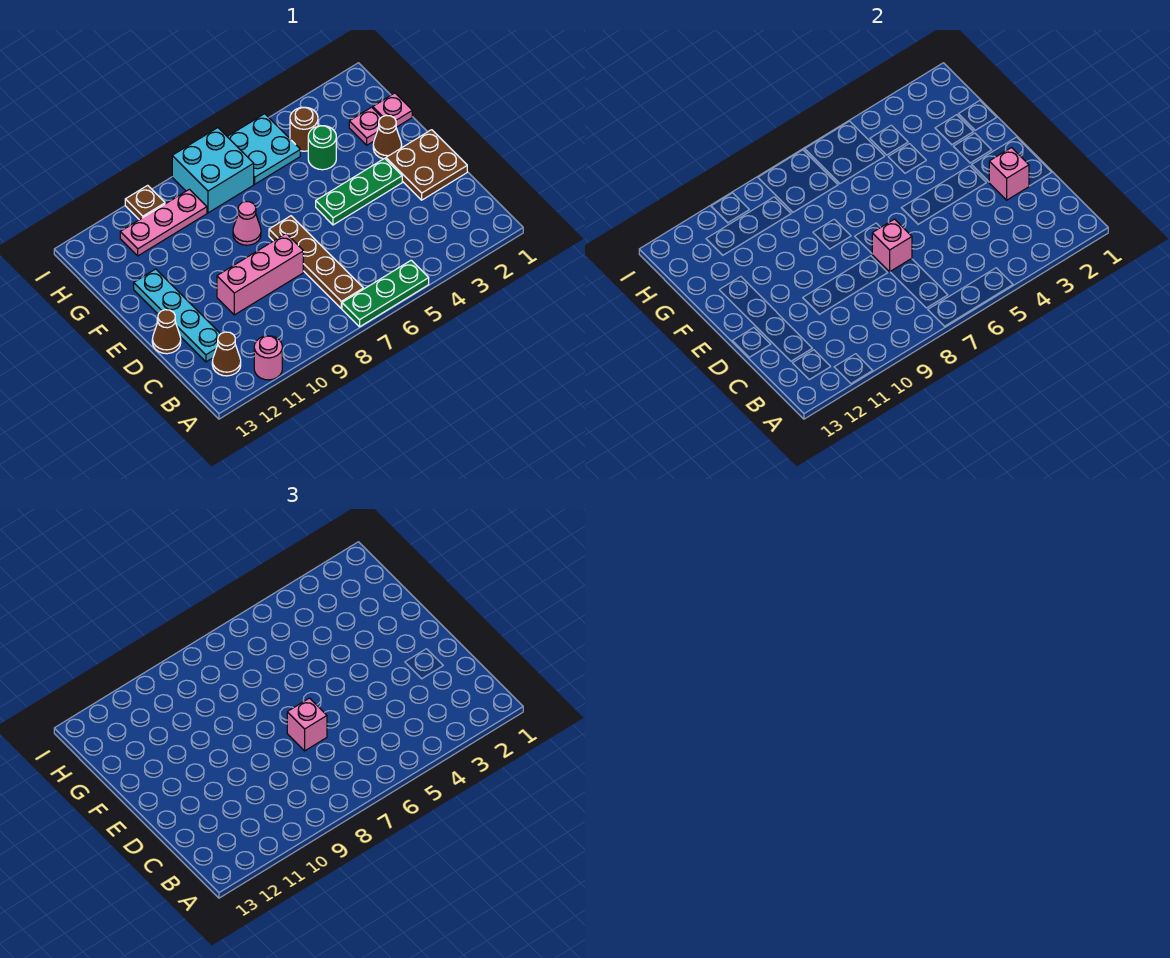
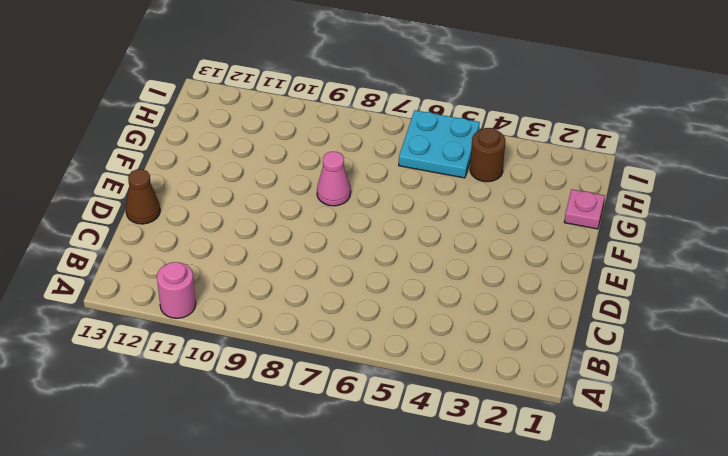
none -> green 1x3 plate [342,260,429,327]
none -> brown 1x4 plate [269,216,364,308]
none -> brown 1x1 cone [212,332,241,376]

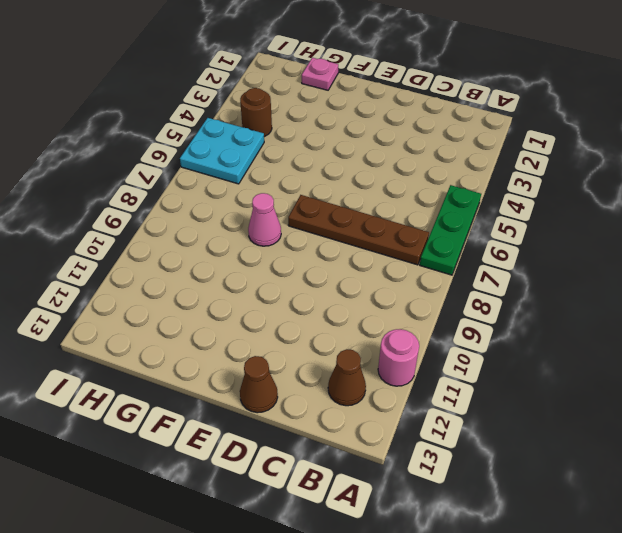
none -> cyan 1x4 plate [134,269,220,362]
none -> brown 2x2 plate [386,130,467,200]
none -> pink 1x3 brick [217,234,303,315]

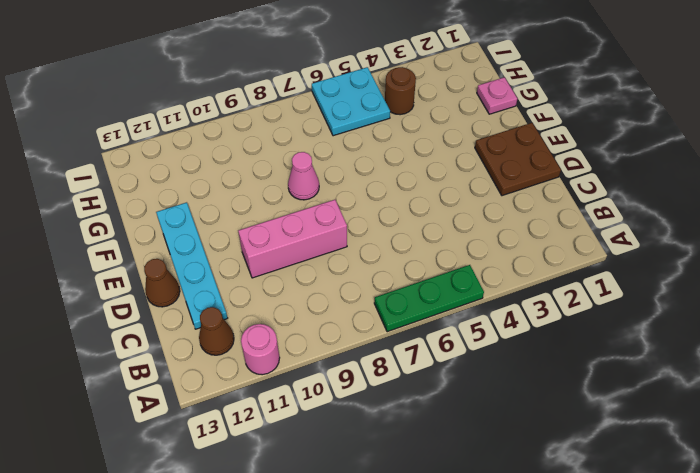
none -> brown 1x4 plate [269,216,364,308]
none -> green 1x3 plate [316,158,402,225]
none -> brown 1x1 cone [373,115,402,159]

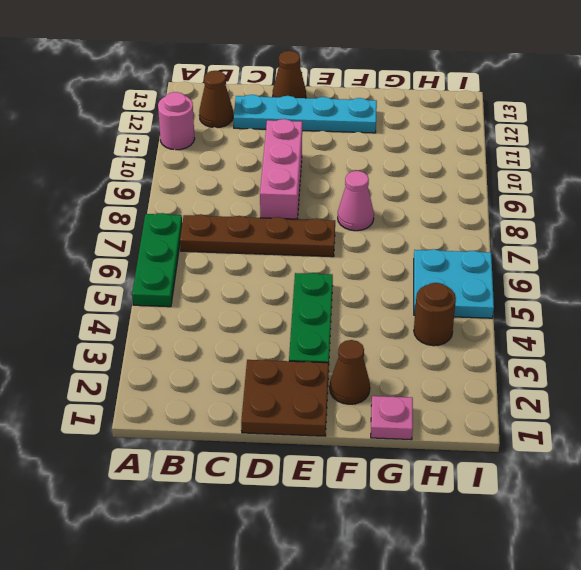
none -> pink 1x1 plate [349,107,381,145]
none -> green 1x1 round brick [308,126,336,170]
none -> cyan 2x2 brick [172,128,254,213]

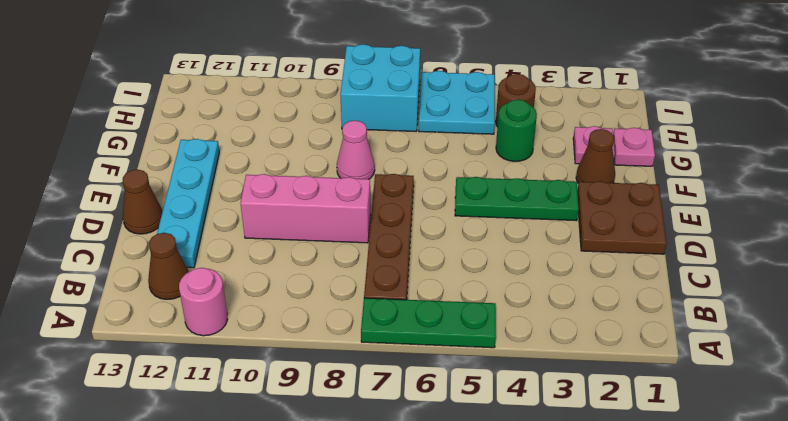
none -> pink 1x3 plate [120,189,207,256]
none -> brown 1x1 plate [125,185,165,220]
none -> pink 1x1 brick [989,148,1029,200]

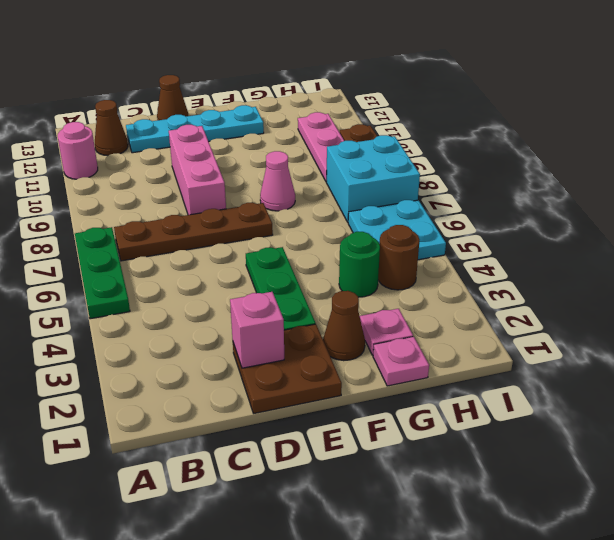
none -> pink 1x1 brick [872,219,912,272]
none -> pink 1x1 brick [287,698,327,751]

